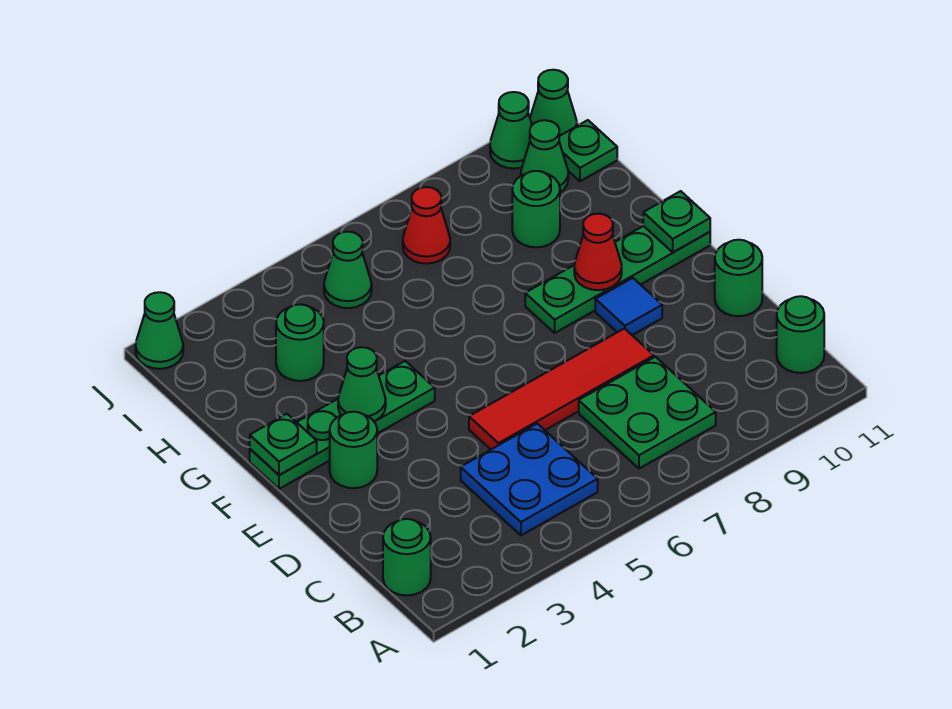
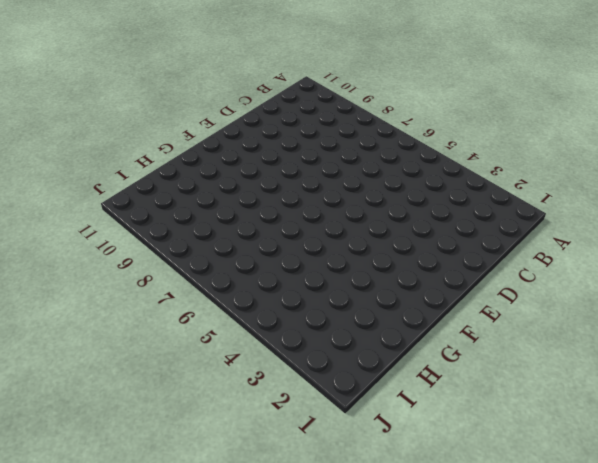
none -> green 1x1 round brick [383,519,431,595]
none -> blue 2x2 plate [461,424,598,535]
none -> green 2x2 plate [579,357,716,469]

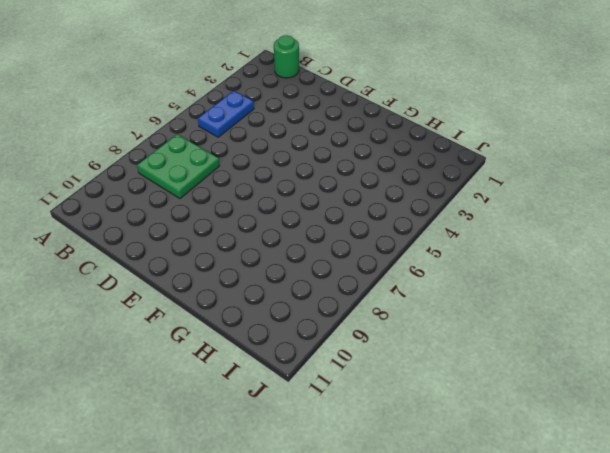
blue 1x2 plate [198,91,254,137] -> blue 2x2 plate [461,424,598,535]
none -> green 1x1 round brick [777,296,824,373]
none -> red 1x4 tile [469,329,654,450]
none -> green 1x1 round brick [715,240,762,316]

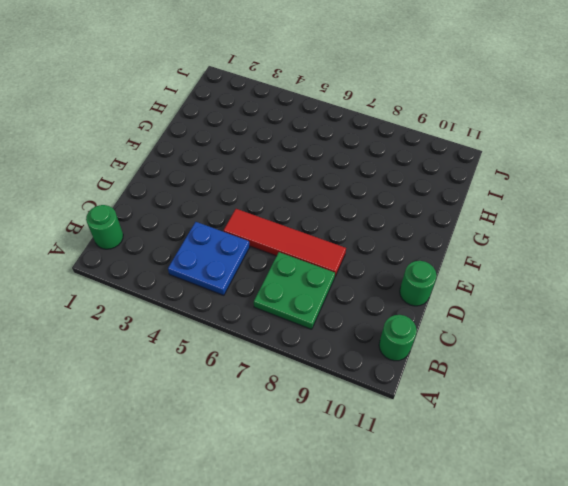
none -> green 1x1 round brick [330,412,377,488]
none -> blue 1x1 tile [595,278,662,335]
none -> green 1x4 plate [250,361,435,489]

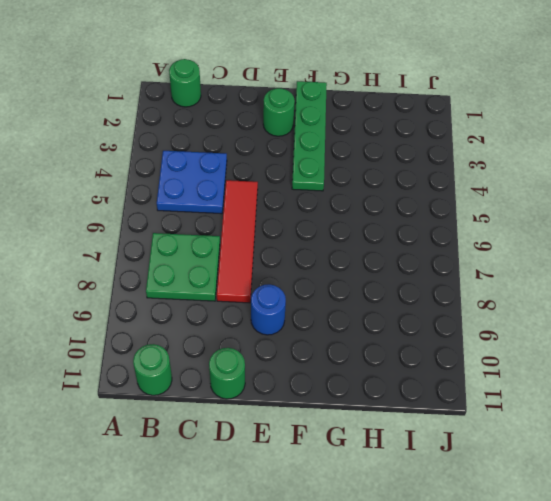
blue 1x1 round brick [251,284,286,335] -> blue 1x1 tile [595,278,662,335]
none -> green 1x4 plate [525,226,710,333]
none -> green 1x1 round brick [276,304,324,381]
none -> green 1x1 round brick [512,171,560,247]

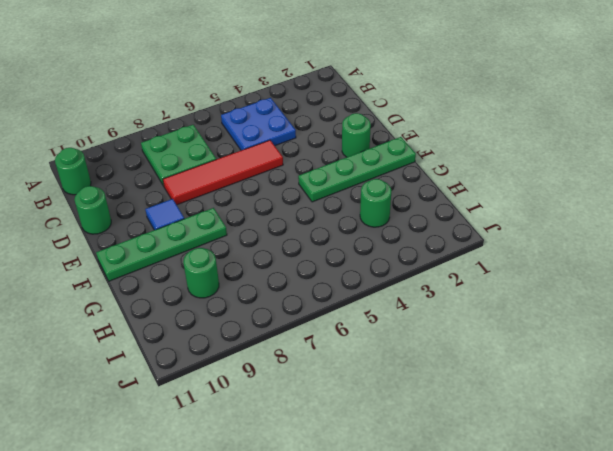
none -> green 1x1 round brick [383,519,431,595]
none -> green 1x1 cone [324,232,372,308]
none -> red 1x1 cone [403,187,450,264]

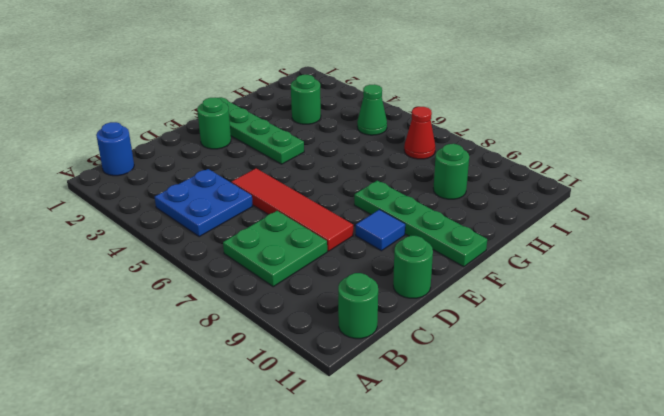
blue 1x1 round brick [96,122,134,176] -> green 1x1 round brick [383,519,431,595]
none -> green 1x1 cone [521,120,568,192]
none -> green 1x1 plate [559,120,617,181]
none -> green 1x1 cone [136,292,183,369]

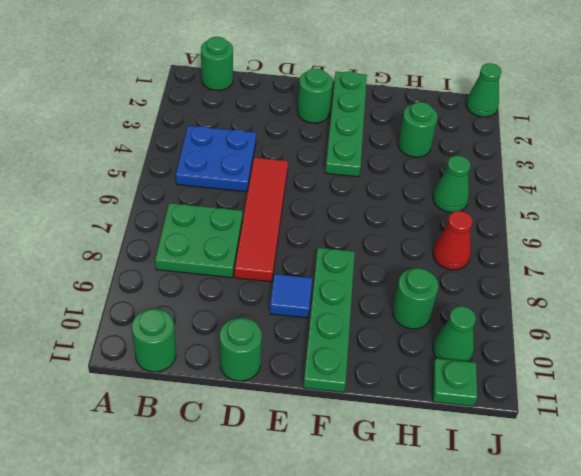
none -> green 1x1 cone [490,92,532,169]
none -> green 1x1 cone [530,70,577,136]
none -> green 1x1 plate [250,414,317,475]

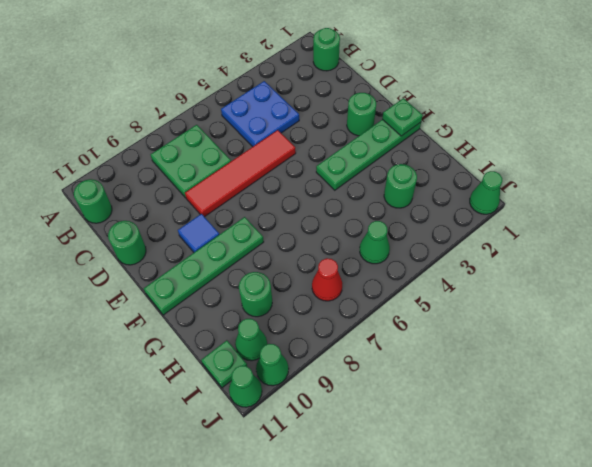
none -> green 1x1 cone [338,347,386,421]
none -> red 1x1 cone [574,214,622,290]
none -> green 1x1 plate [643,191,710,252]

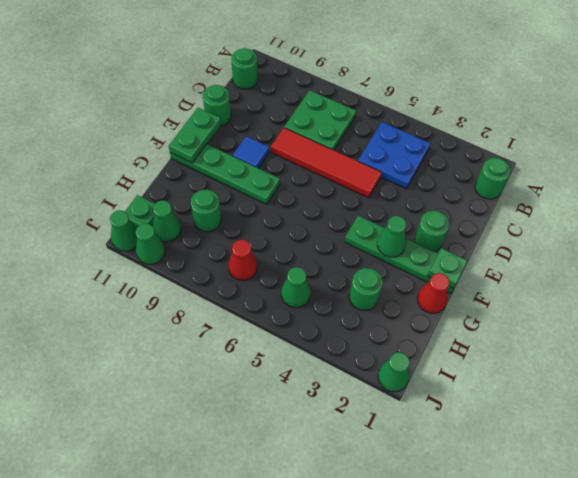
green 1x2 plate [169,107,221,163] -> green 1x1 plate [643,191,710,252]
red 1x1 cone [418,273,450,313] -> red 1x1 cone moved to [574,214,622,290]

